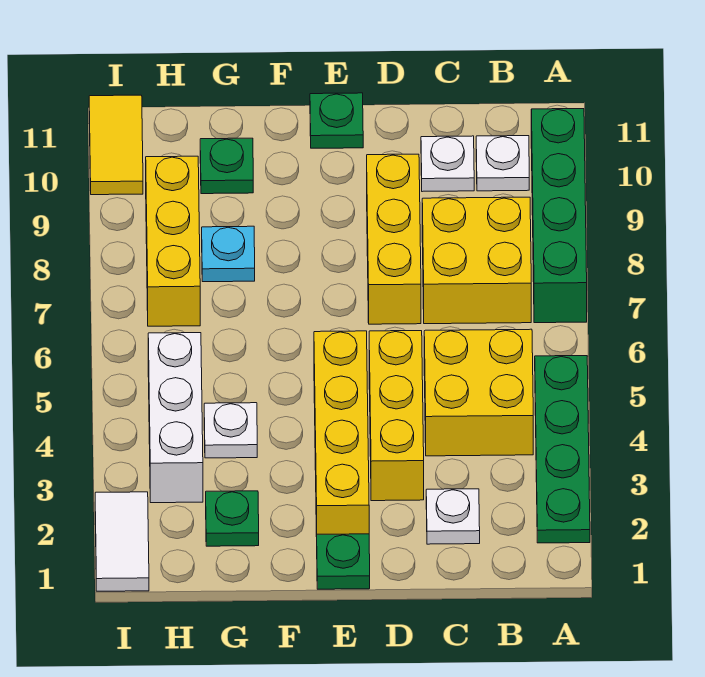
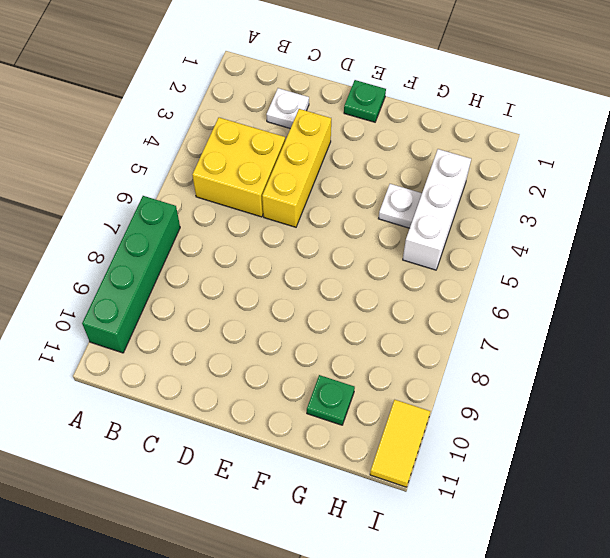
none -> green 1x4 plate [535,356,590,543]
none -> yellow 2x2 brick [422,197,531,324]
none -> white 1x1 plate [476,136,529,191]

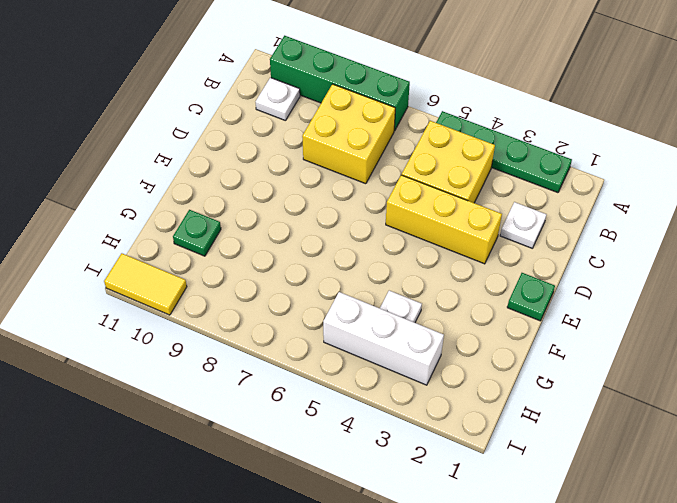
none -> white 1x1 plate [421,136,474,192]
none -> yellow 1x3 brick [367,154,421,324]
none -> yellow 1x4 brick [314,331,369,537]

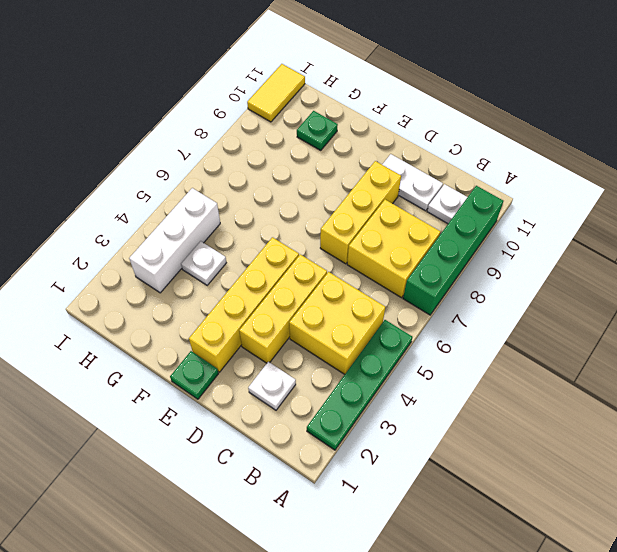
white 1x2 plate [382,154,443,211] -> white 1x1 plate [421,136,474,192]
none -> green 1x1 plate [310,93,363,148]
none -> green 1x1 plate [206,491,259,546]
none -> cyan 1x1 plate [202,226,255,282]

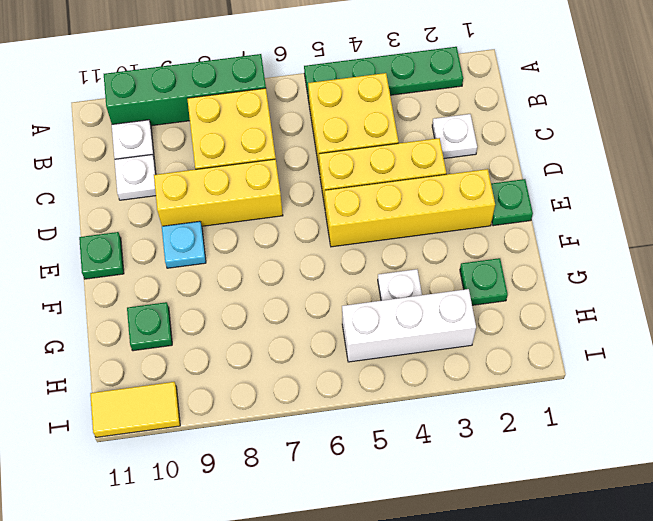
cyan 1x1 plate [162,221,206,268] -> cyan 1x1 plate moved to [202,226,255,282]
none -> yellow 1x3 brick [146,156,200,326]
none -> white 1x2 tile [95,492,149,591]

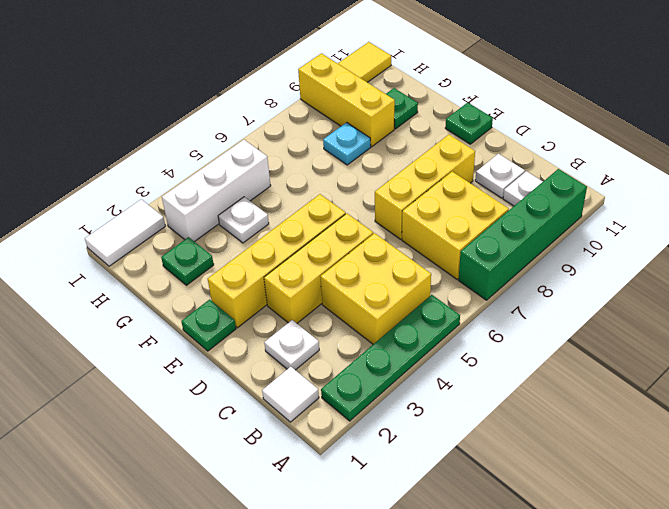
white 1x1 tile [262,367,319,422] -> none
yellow 1x3 brick [298,53,395,147] -> yellow 1x3 brick turned to [146,156,200,326]

